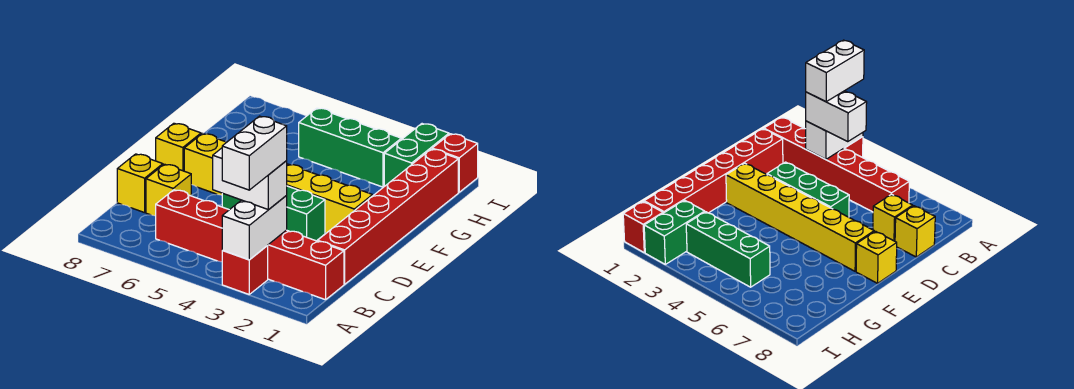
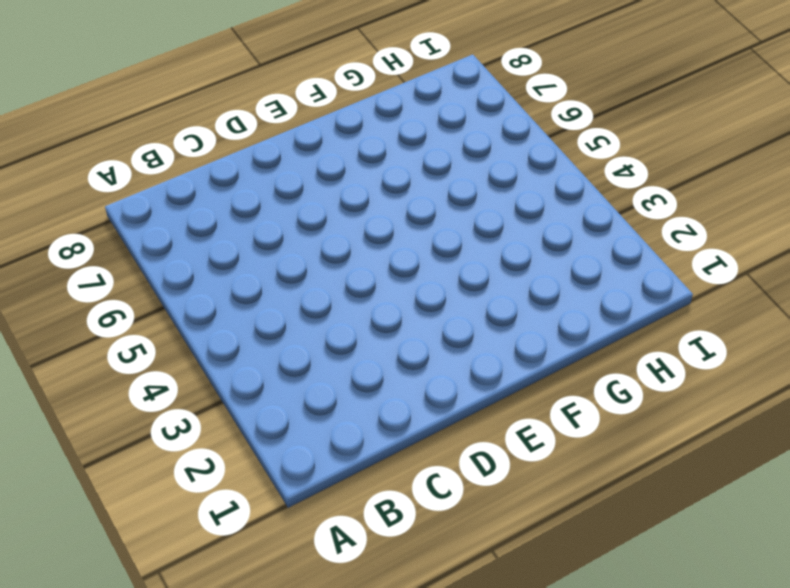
none -> red 1x1 brick [222,246,268,294]
none -> red 1x6 brick [156,190,344,300]
none -> red 1x6 brick [318,149,458,284]

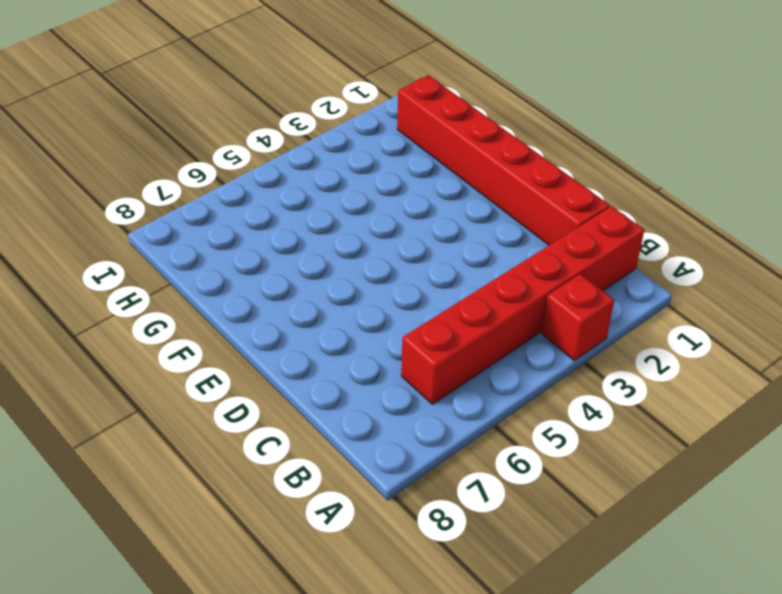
none -> yellow 1x1 brick [146,164,191,216]
none -> yellow 1x1 brick [117,154,163,213]
none -> green 1x3 brick [222,186,325,241]

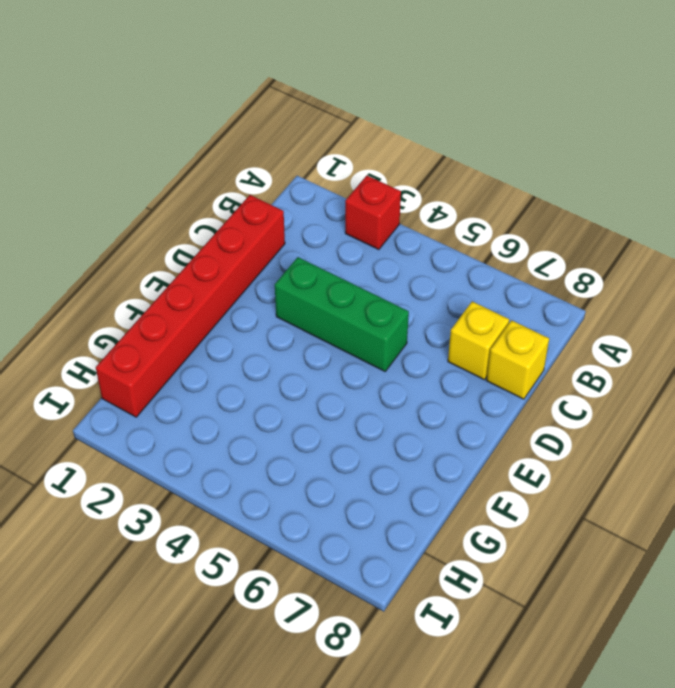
none -> red 1x6 brick [156,190,344,300]
none -> yellow 1x6 brick [184,134,373,233]
none -> yellow 1x1 brick [156,123,201,171]

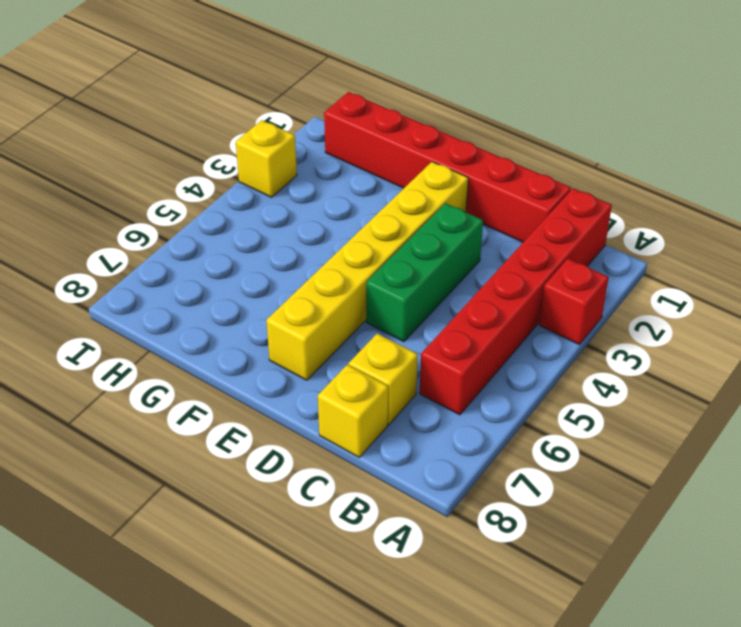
yellow 1x1 brick [236,120,297,197] -> yellow 1x1 brick moved to [156,123,201,171]
none -> green 1x2 brick [384,124,449,186]
none -> green 1x3 brick [299,108,401,187]
none -> red 1x1 brick [432,134,478,192]

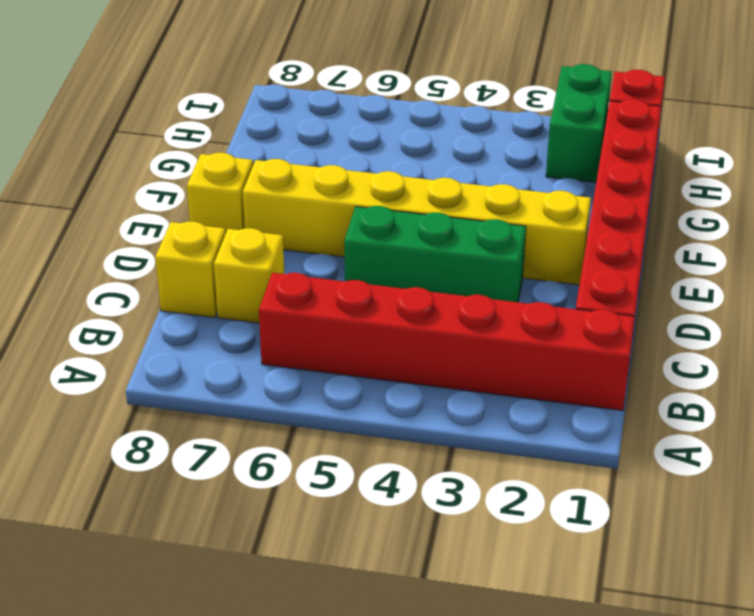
none -> red 1x1 brick [222,246,268,294]
none -> green 1x3 brick [299,108,401,187]
none -> white 1x2 brick [222,196,287,260]

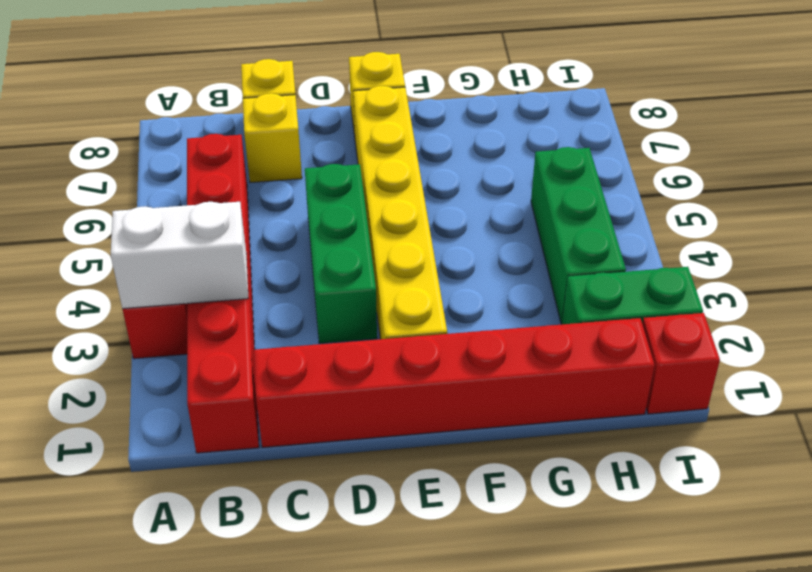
none -> white 1x2 brick [213,148,287,210]
none -> white 1x2 brick [222,116,287,190]

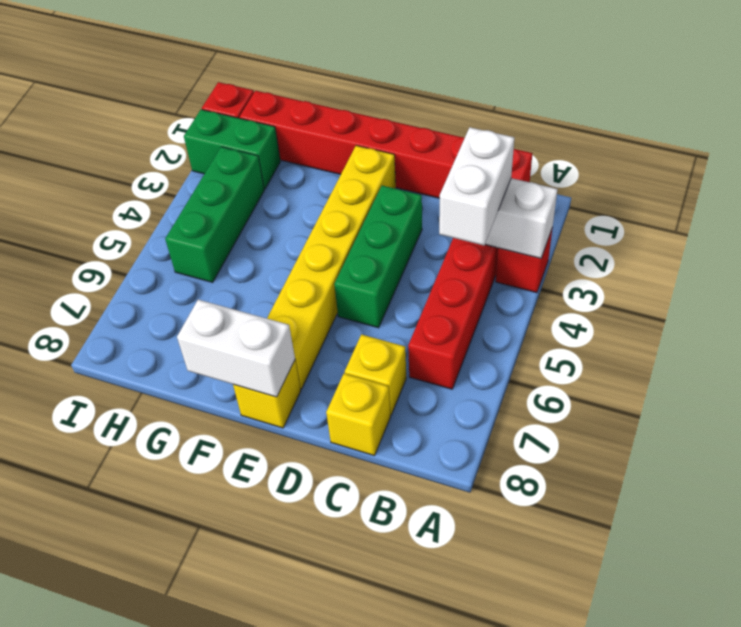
white 1x2 brick [177,300,295,397] -> white 1x2 brick moved to [222,116,287,190]

